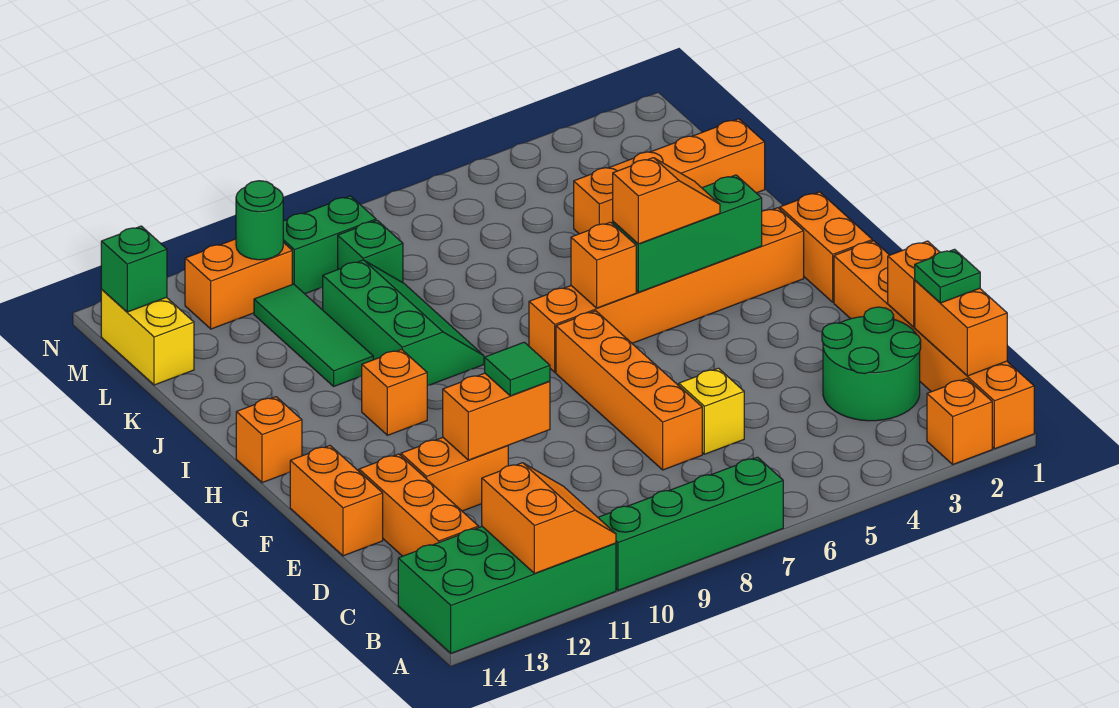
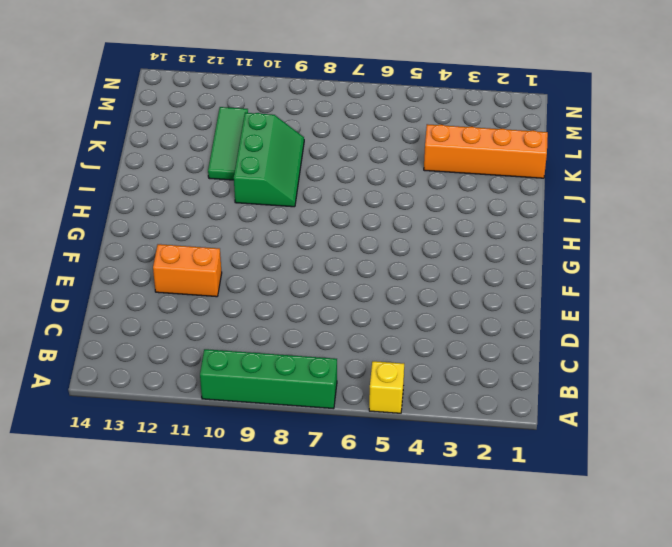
yellow 1x1 brick [369,361,404,413] -> yellow 1x1 brick moved to [679,368,744,454]
none -> orange 1x6 brick [834,241,1034,449]
none -> orange 1x1 brick [927,379,992,464]
none -> green 2x4 brick [398,527,616,653]
none -> green 2x2 round brick [822,307,921,421]

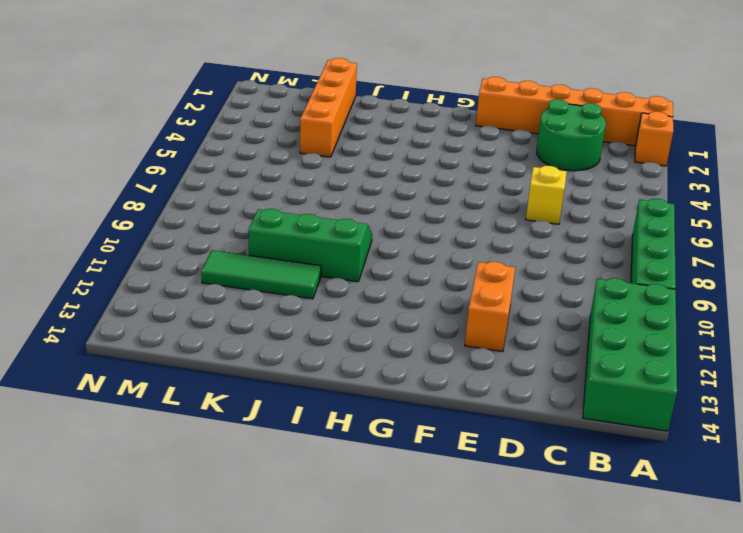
none -> orange 1x3 brick [359,454,479,556]
none -> orange 1x4 brick [556,311,702,470]
none -> orange 1x2 brick [290,446,383,556]
none -> orange 1x2 brick [780,192,872,302]

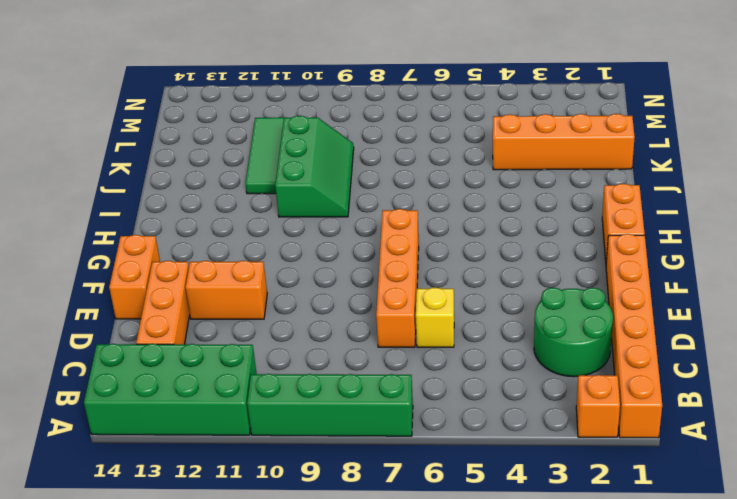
none -> orange 1x6 brick [529,208,804,372]
none -> orange 1x1 brick [362,349,427,435]
none -> orange 1x1 brick [236,397,302,483]
none -> green 1x1 brick [338,220,403,283]

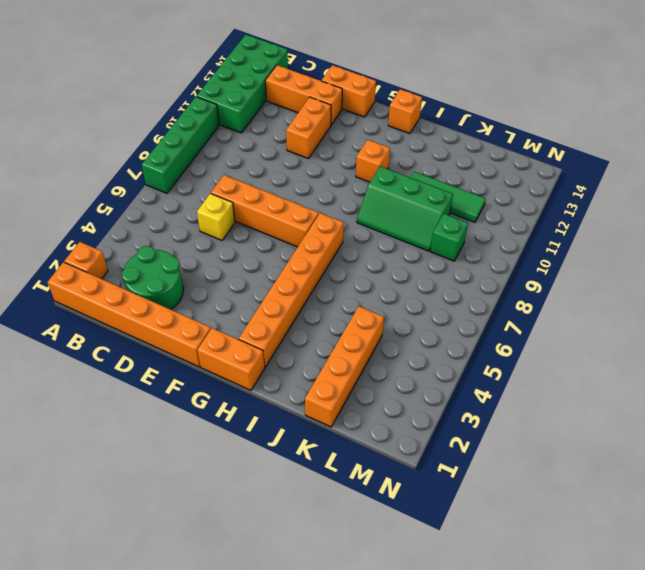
none -> yellow 1x2 brick [101,290,194,385]
none -> green 1x2 brick [283,196,376,294]
none -> orange 1x2 brick [185,239,292,329]
none -> orange 2x2 slope [482,463,616,573]

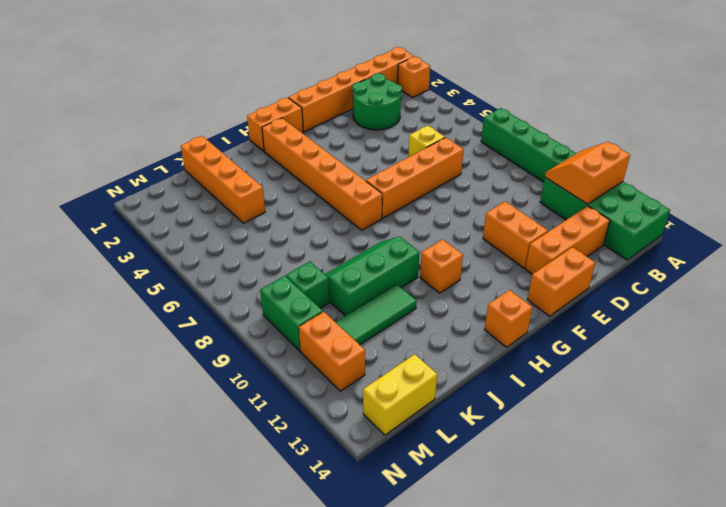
none -> orange 1x2 brick [915,281,1007,376]
none -> orange 1x1 brick [888,241,939,327]
none -> orange 1x2 brick [443,373,550,460]
none -> green 1x3 brick [613,175,762,292]

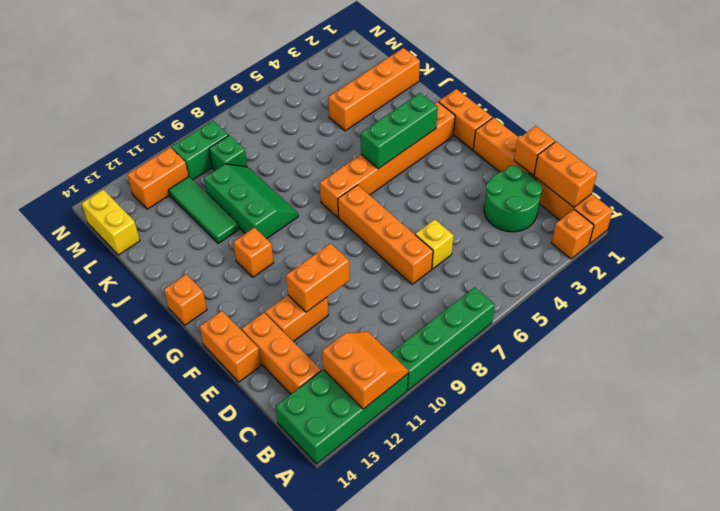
none -> orange 1x1 brick [571,222,636,308]
none -> green 1x1 round brick [236,181,283,260]
none -> green 1x1 brick [101,226,167,312]
none -> green 1x1 plate [915,249,980,303]

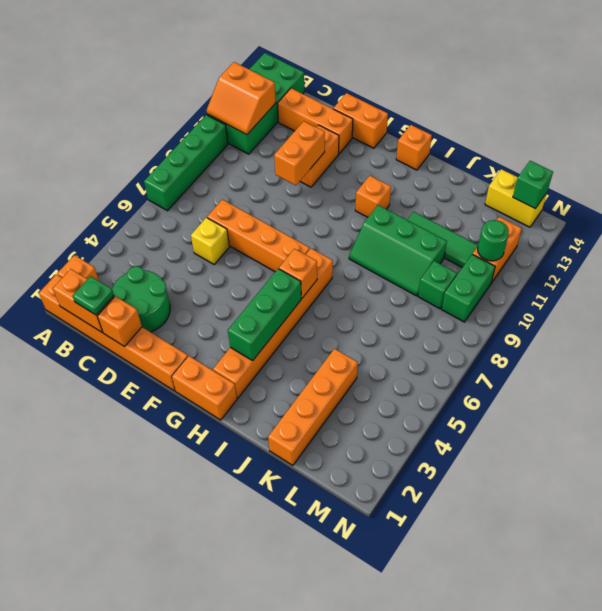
none -> green 1x1 tile [485,342,550,396]
none -> orange 1x2 slope [613,158,720,244]

